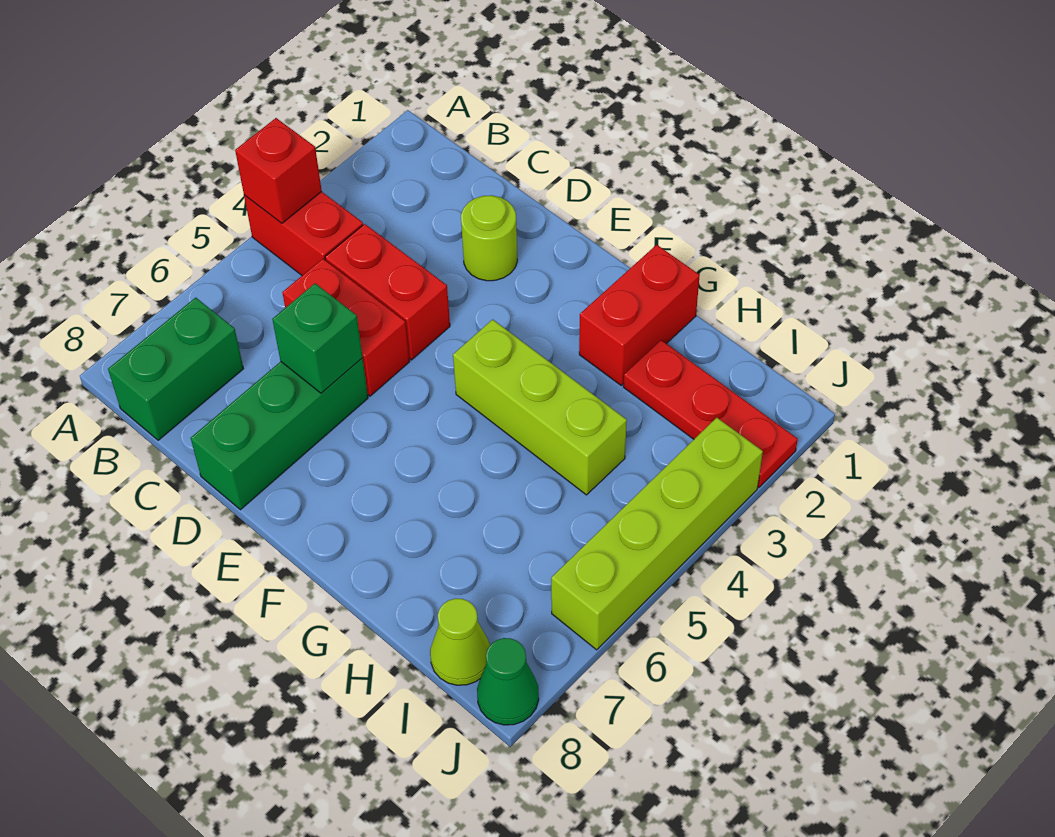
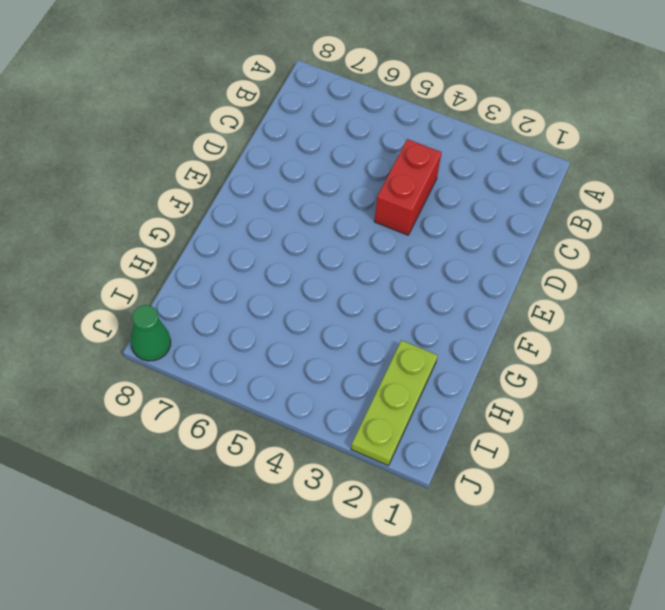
lime 1x3 plate [351,340,438,466] -> red 1x3 plate [623,340,798,487]
none -> red 1x2 brick [244,192,363,275]
none -> green 1x2 brick [108,298,243,440]
none -> red 1x2 brick [282,259,410,396]

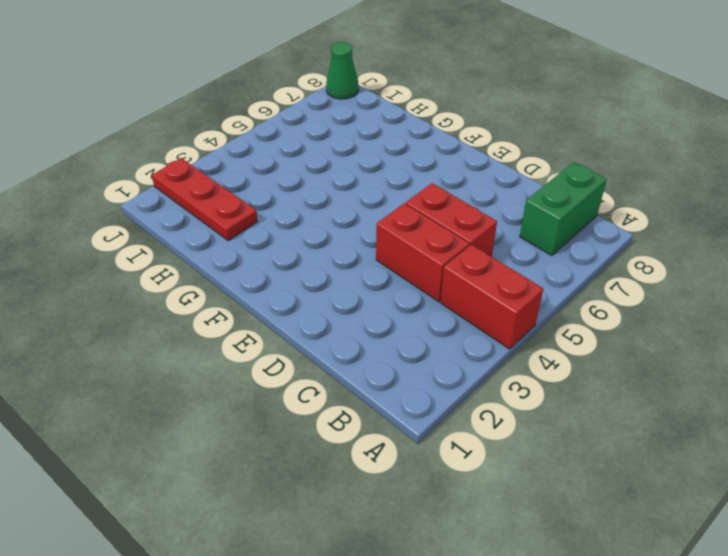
none -> lime 1x1 round brick [461,195,517,281]
none -> green 1x3 brick [191,358,368,510]
none -> lime 1x3 brick [453,319,627,495]

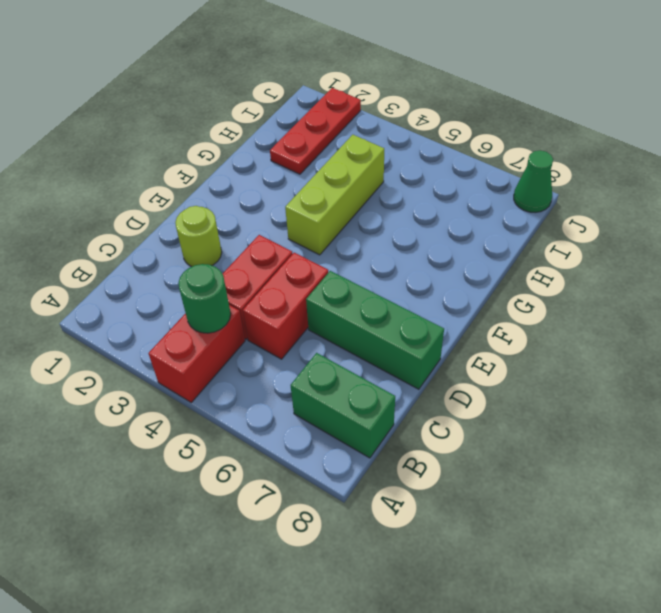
green 1x1 round brick [179,264,231,333] -> none
none -> red 1x2 brick [579,245,700,385]
none -> lime 1x1 cone [430,598,490,685]
none -> lime 1x4 brick [551,418,763,650]

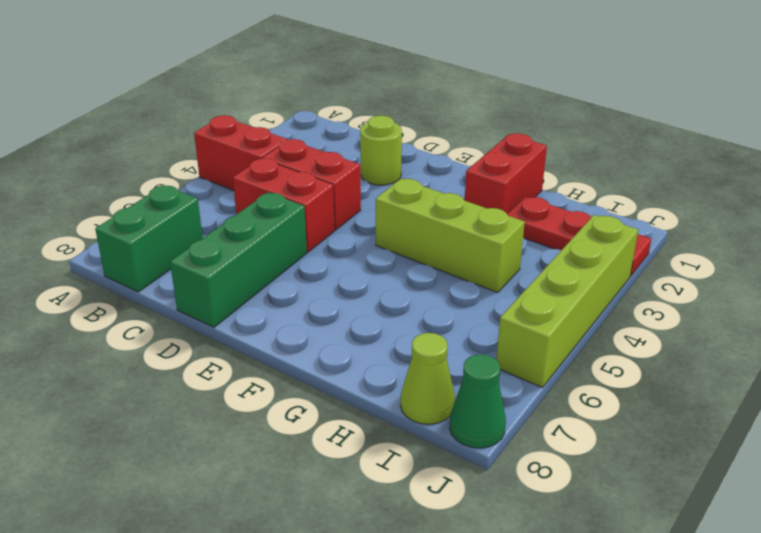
none -> red 1x1 brick [235,118,322,223]
none -> green 1x1 brick [272,283,363,393]

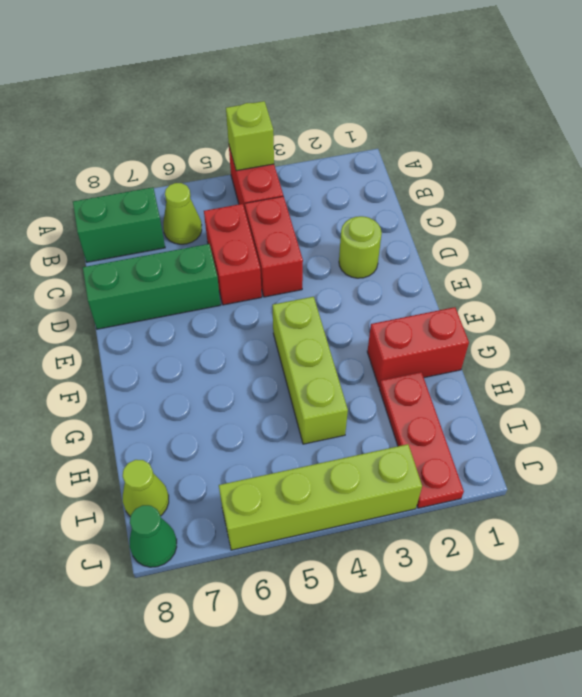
lime 1x1 brick [226,101,274,171] -> red 1x1 brick [235,118,322,223]
lime 1x1 cone [163,183,202,244] -> none
none -> green 1x1 brick [272,283,363,393]

